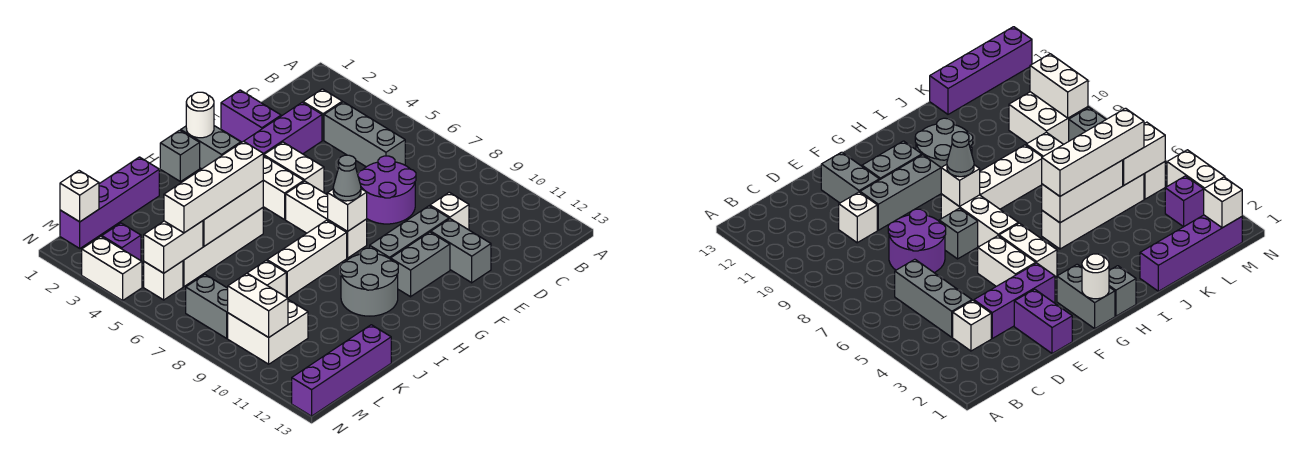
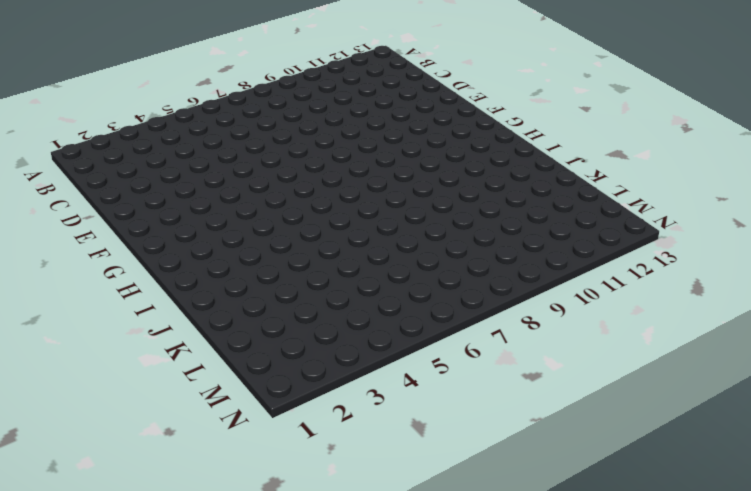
none -> white 1x1 brick [303,89,342,140]
none -> grey 1x3 brick [324,102,405,167]
none -> purple 1x3 brick [244,102,322,155]
none -> purple 2x2 round brick [358,156,416,224]

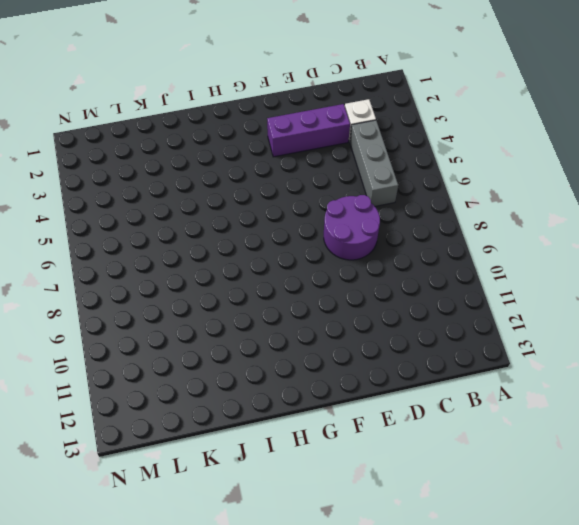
none -> white 1x1 brick [430,192,469,230]
none -> purple 1x2 brick [221,90,281,142]
none -> grey 1x3 brick [370,206,449,259]
none -> grey 1x2 brick [431,219,491,283]

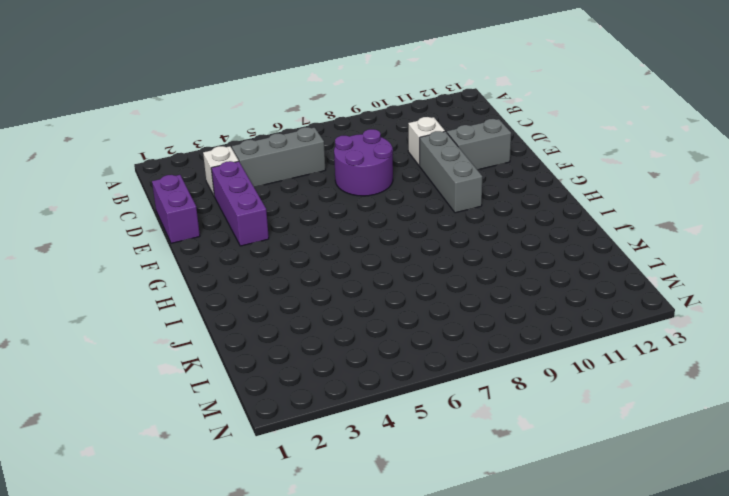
purple 1x2 brick [152,175,200,243] -> purple 1x2 brick turned to [221,90,281,142]
none -> white 1x2 brick [263,142,324,193]
none -> grey 1x1 brick [939,208,978,259]
none -> grey 1x2 brick [391,232,450,297]
none -> grey 1x2 brick [181,126,241,169]

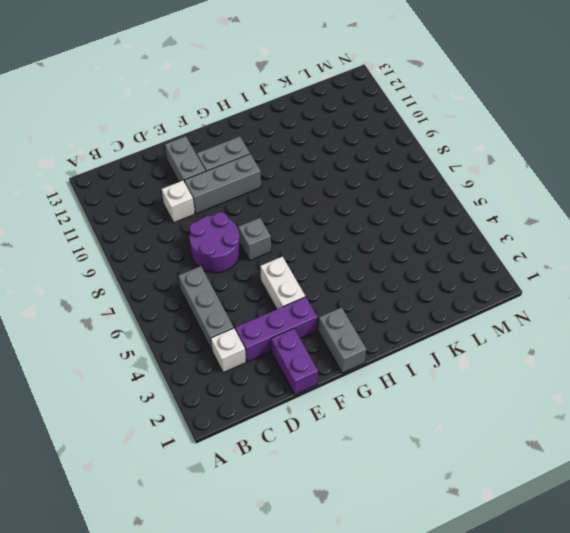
none -> white 1x2 brick [263,156,304,220]
none -> white 1x3 brick [286,181,367,258]
none -> grey 1x1 brick [160,130,200,182]
none -> white 1x3 brick [267,220,347,298]

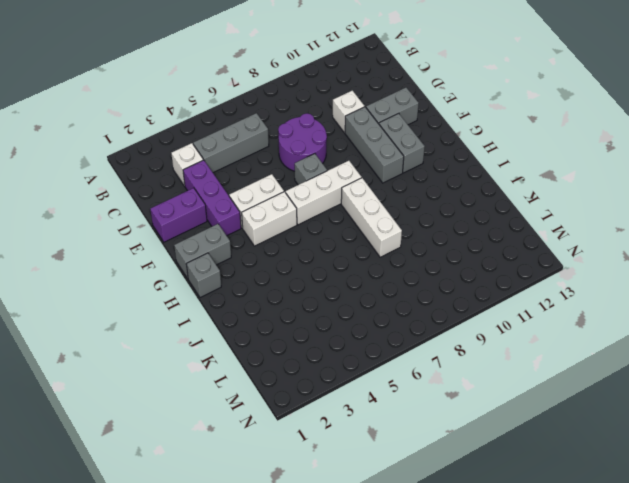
none -> grey 2x2 round brick [340,248,398,316]
none -> white 1x4 brick [183,208,263,287]
none -> purple 1x4 brick [60,157,159,248]
none -> white 1x1 brick [248,261,286,297]

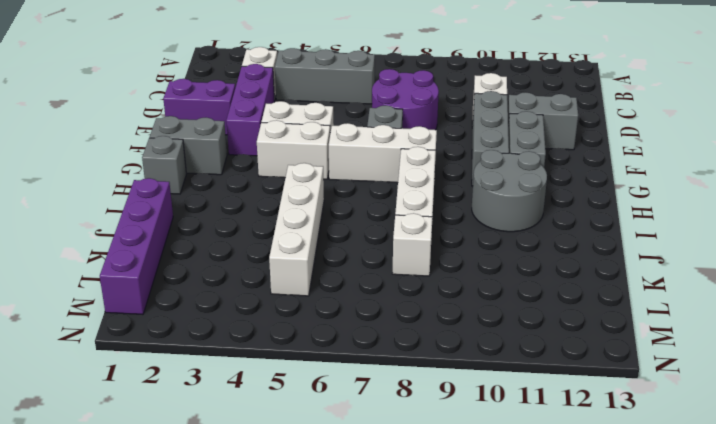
none -> purple 1x4 brick [292,325,391,416]
none -> white 2x2 brick [228,300,308,364]
none -> purple 1x1 brick [102,223,141,261]
none -> white 1x1 brick [144,261,183,300]

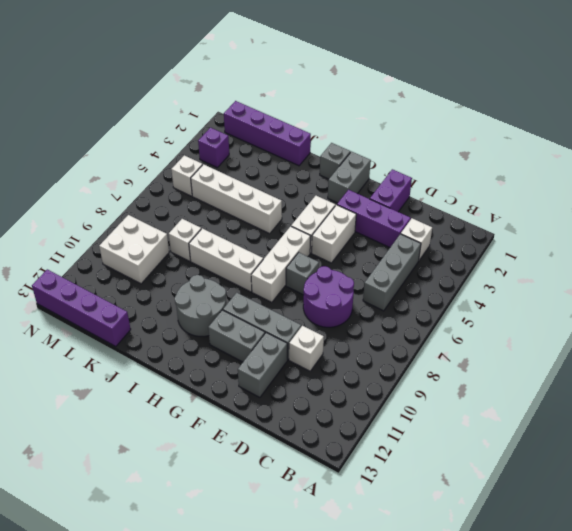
none -> grey 1x2 brick [186,275,228,338]
none -> white 1x2 brick [82,237,142,300]
none -> white 1x1 round brick [186,92,214,138]
none -> white 1x1 brick [328,189,367,231]

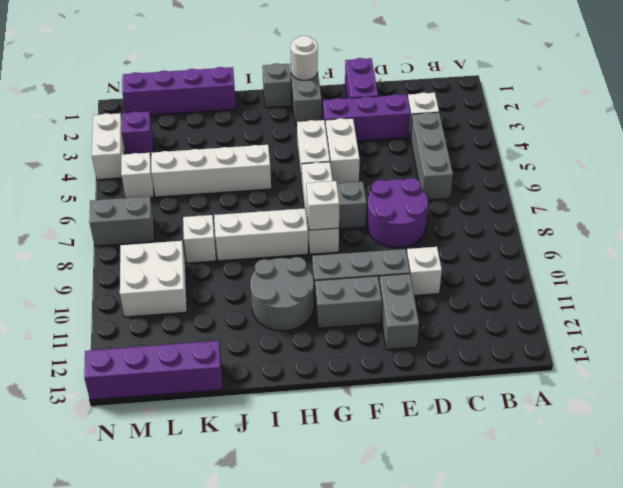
grey 1x2 brick [89,196,154,246] -> grey 1x2 brick turned to [186,275,228,338]
none -> white 1x3 brick [203,181,263,246]
none -> white 1x2 brick [144,221,203,273]
none -> white 1x1 brick [60,171,99,222]
none -> white 1x2 brick [228,273,288,337]

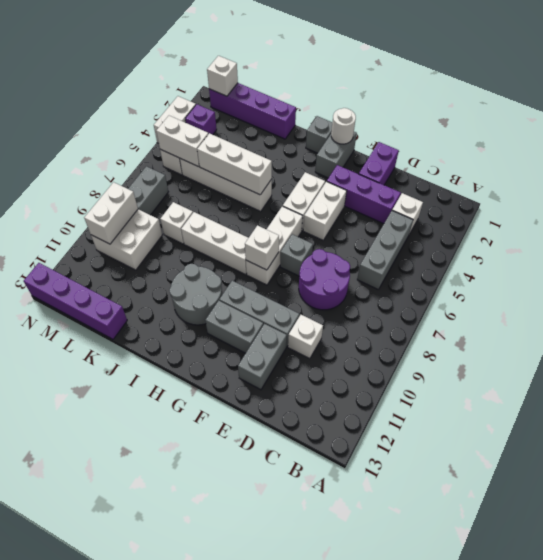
none -> grey 1x1 cone [333,155,361,201]
none -> white 1x4 brick [164,141,263,233]

